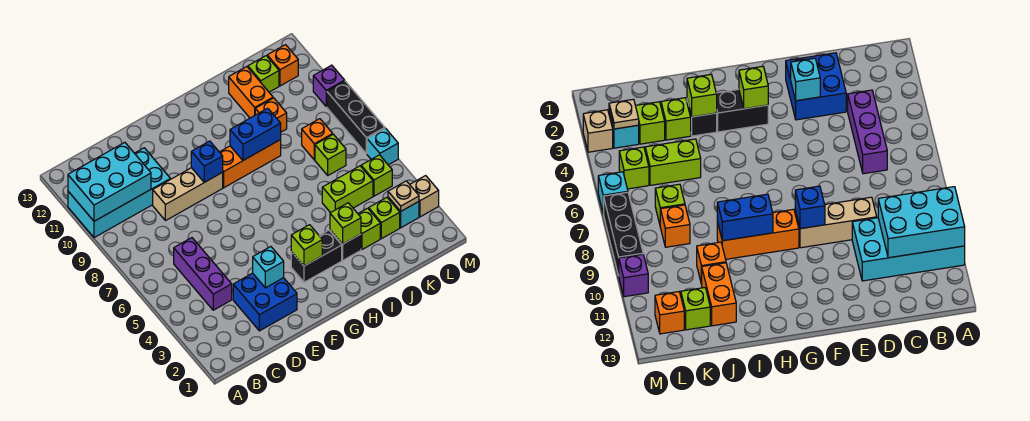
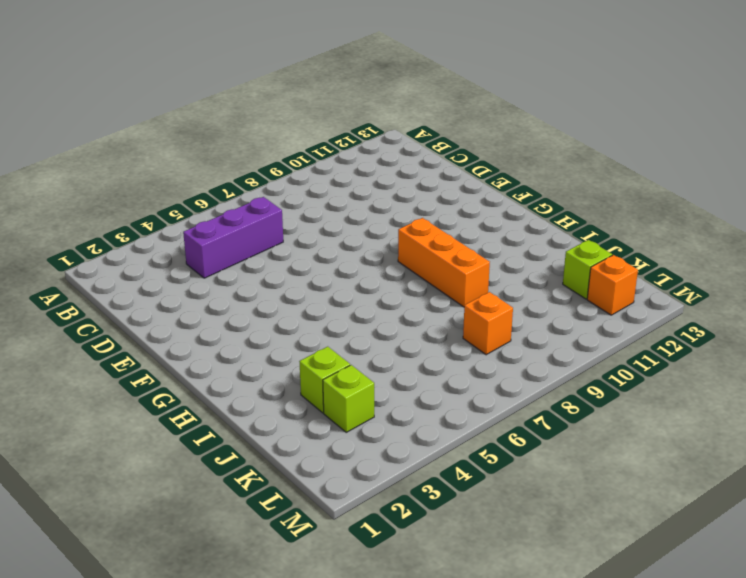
none -> cyan 2x4 brick [68,148,170,238]
none -> blue 2x2 brick [233,273,297,331]
none -> tan 1x3 brick [153,168,223,221]

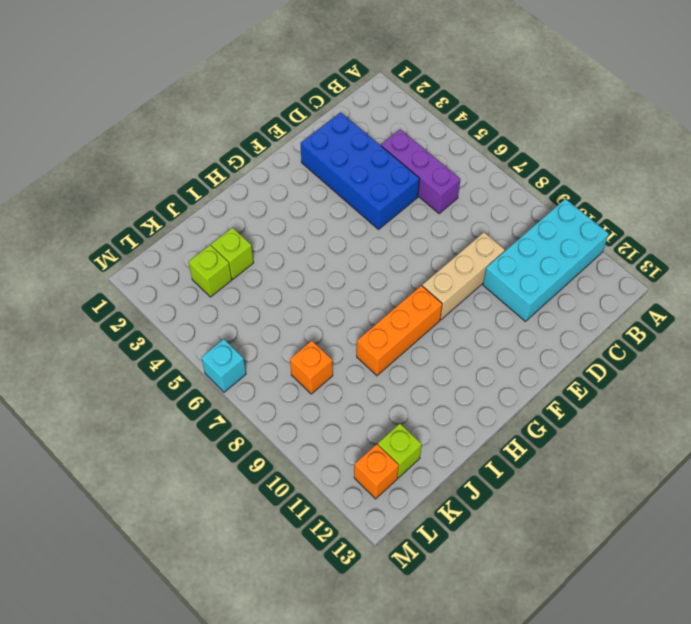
blue 2x4 brick [301,112,420,229] -> blue 2x2 brick [233,273,297,331]
none -> black 1x2 brick [291,230,342,282]
none -> black 1x1 brick [330,230,361,260]
none -> lime 1x2 brick [322,166,373,213]

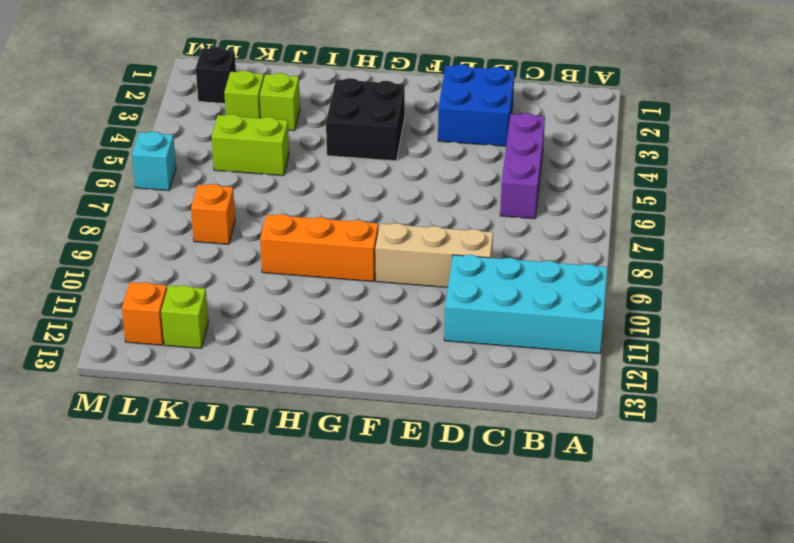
black 2x2 brick [326,78,405,161] -> black 1x2 brick [291,230,342,282]
black 1x1 brick [196,47,236,103] -> black 1x1 brick moved to [330,230,361,260]
none -> orange 1x1 brick [255,98,287,132]
none -> orange 1x2 brick [229,67,273,118]
none -> lime 1x1 brick [315,134,346,175]

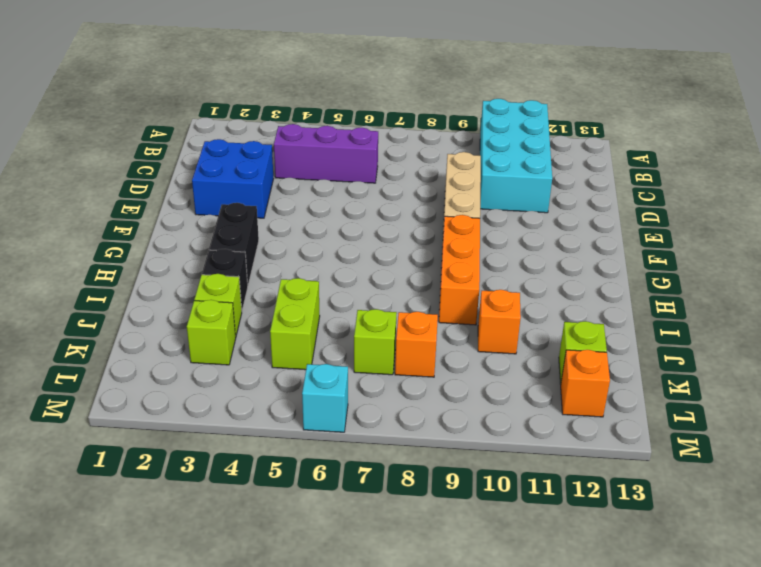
none -> orange 1x2 brick [229,67,273,118]
none -> cyan 1x1 brick [388,197,419,228]
none -> lime 1x1 brick [361,155,392,196]

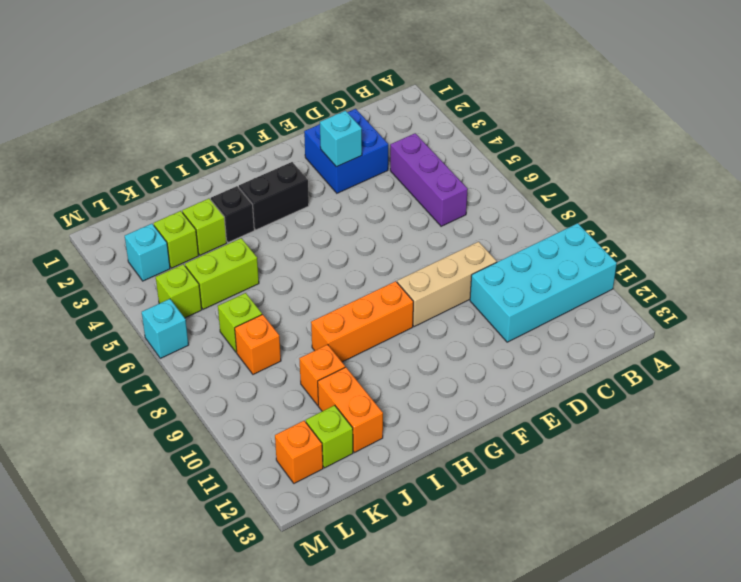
none -> tan 1x1 brick [410,176,439,217]
none -> black 1x3 brick [326,81,385,154]
none -> purple 1x1 brick [313,65,345,106]

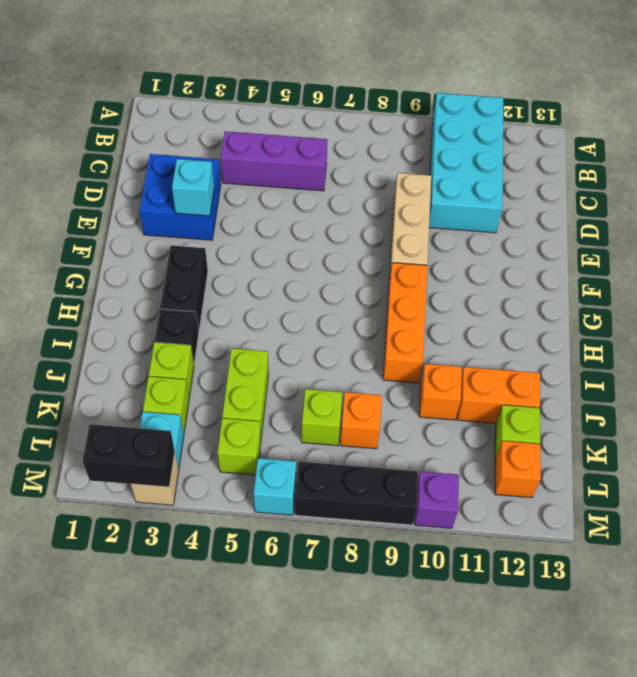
black 1x2 brick [82,424,175,487] -> none
none -> cyan 2x3 brick [68,142,151,221]
none -> blue 1x1 brick [191,141,223,182]
none -> lime 1x1 brick [291,225,322,266]

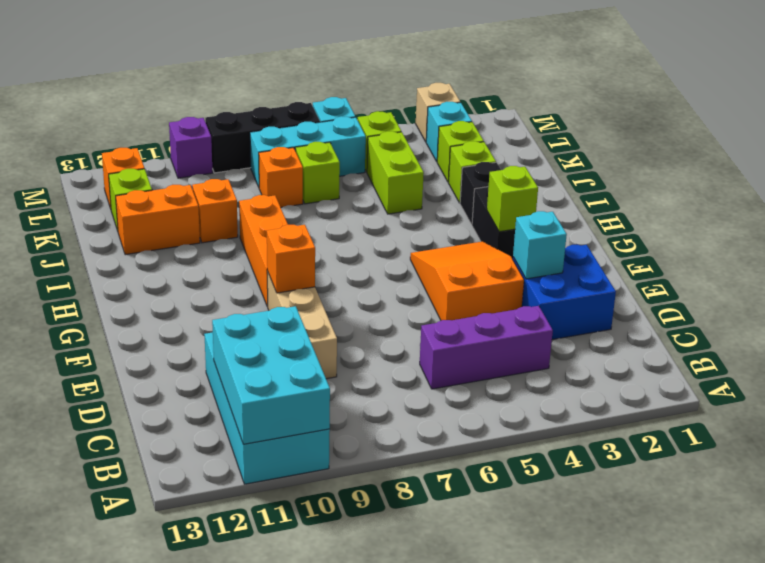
orange 2x3 slope [410,241,524,320] -> none
orange 1x1 brick [267,225,315,293] -> blue 1x1 brick [191,141,223,182]
cyan 1x3 brick [250,116,366,187] -> none
none -> blue 1x2 brick [230,108,281,160]
none -> lime 1x1 brick [330,203,361,244]
none -> tan 1x1 plate [388,181,419,211]

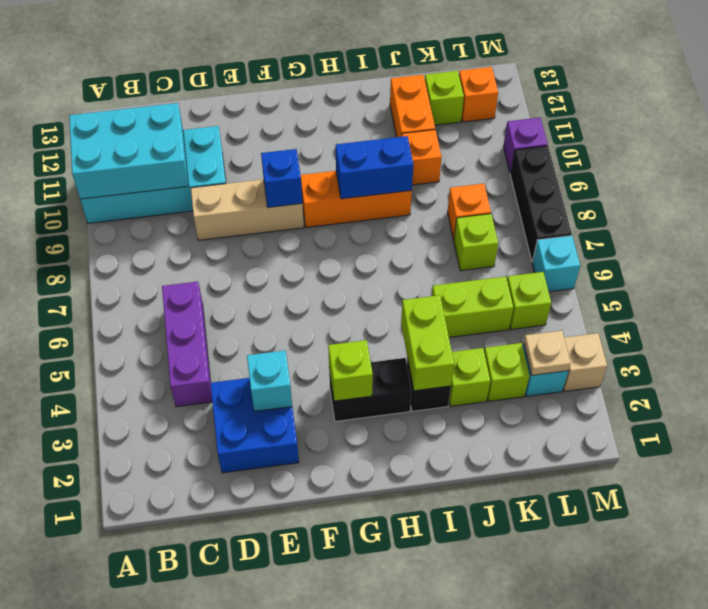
lime 1x2 brick [401,295,454,391] -> lime 1x1 brick [330,203,361,244]

